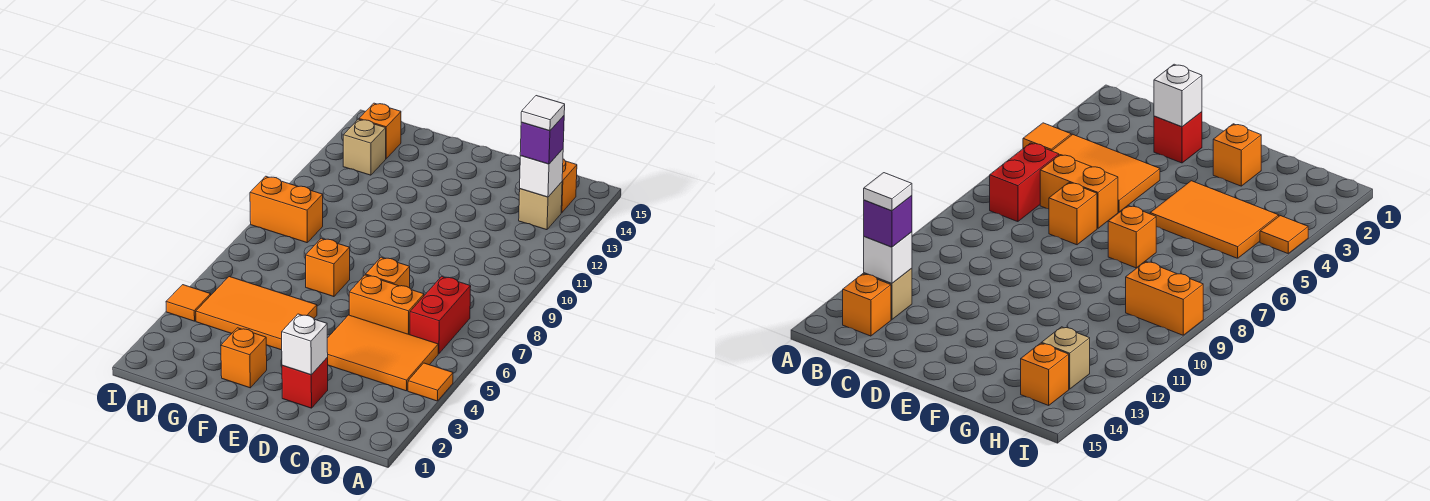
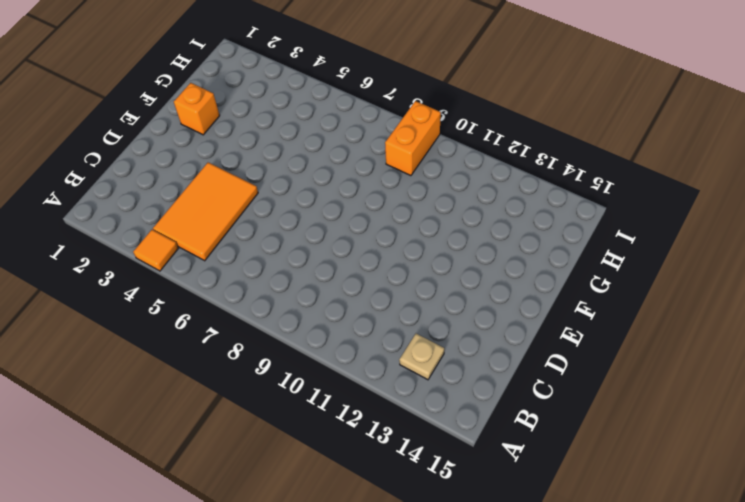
tan 1x1 plate [399,334,444,380] -> tan 1x1 brick [519,182,562,230]
none -> red 1x2 brick [410,276,471,354]
none -> orange 1x1 brick [561,159,577,213]
none -> orange 1x2 brick [349,275,424,335]

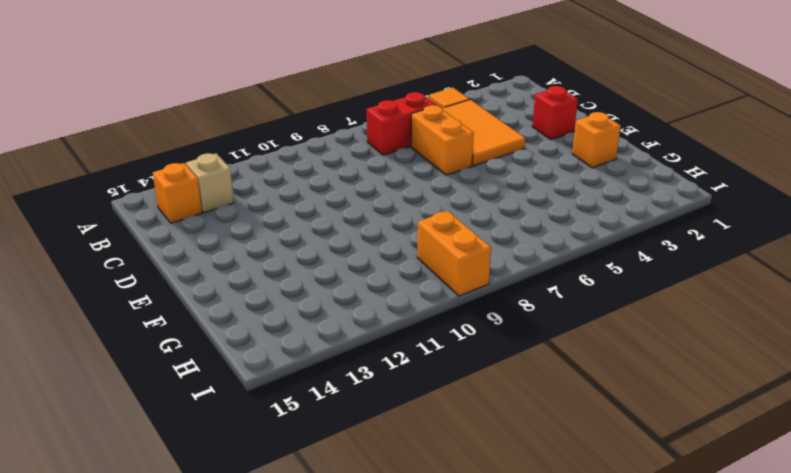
none -> orange 1x1 brick [366,257,410,288]
none -> orange 2x3 tile [196,277,317,350]
none -> orange 1x1 brick [306,238,350,297]

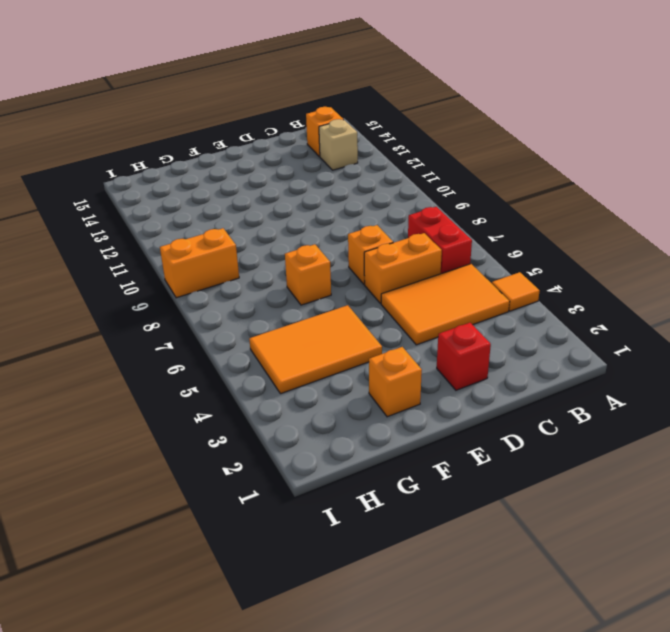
none -> tan 1x1 brick [343,119,386,175]
none -> orange 1x1 brick [359,103,401,159]
none -> orange 1x1 tile [166,285,211,321]

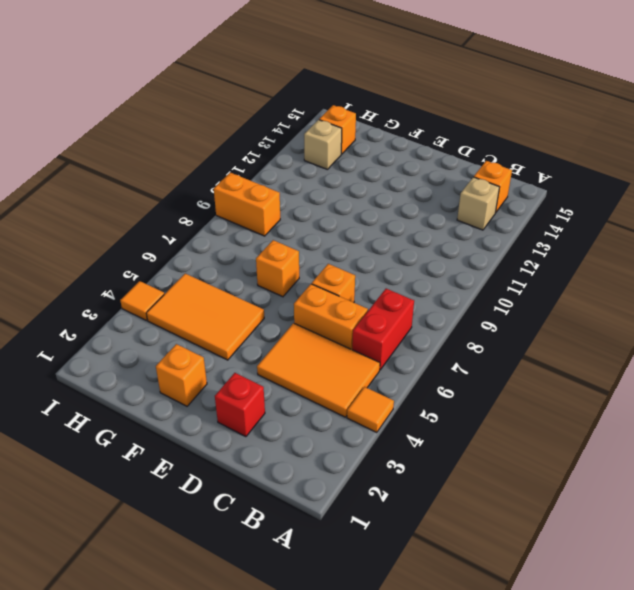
none -> white 1x1 brick [520,149,563,197]
none -> white 1x1 brick [282,314,328,375]
none -> purple 1x1 brick [520,116,564,164]

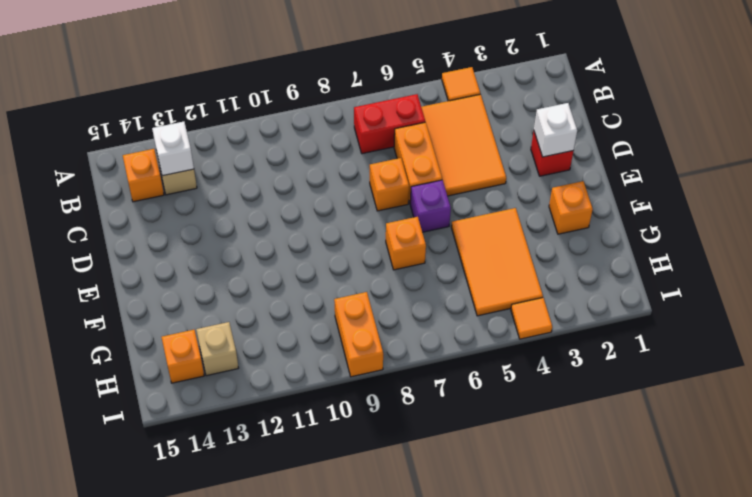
purple 1x1 brick [410,180,451,232] -> purple 1x1 brick moved to [520,116,564,164]
none -> white 1x1 tile [521,96,565,131]

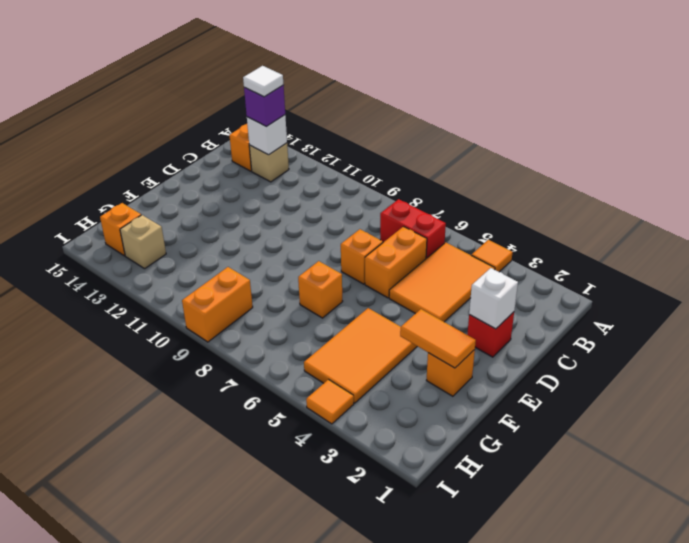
orange 1x2 tile [400,309,476,368] -> none

